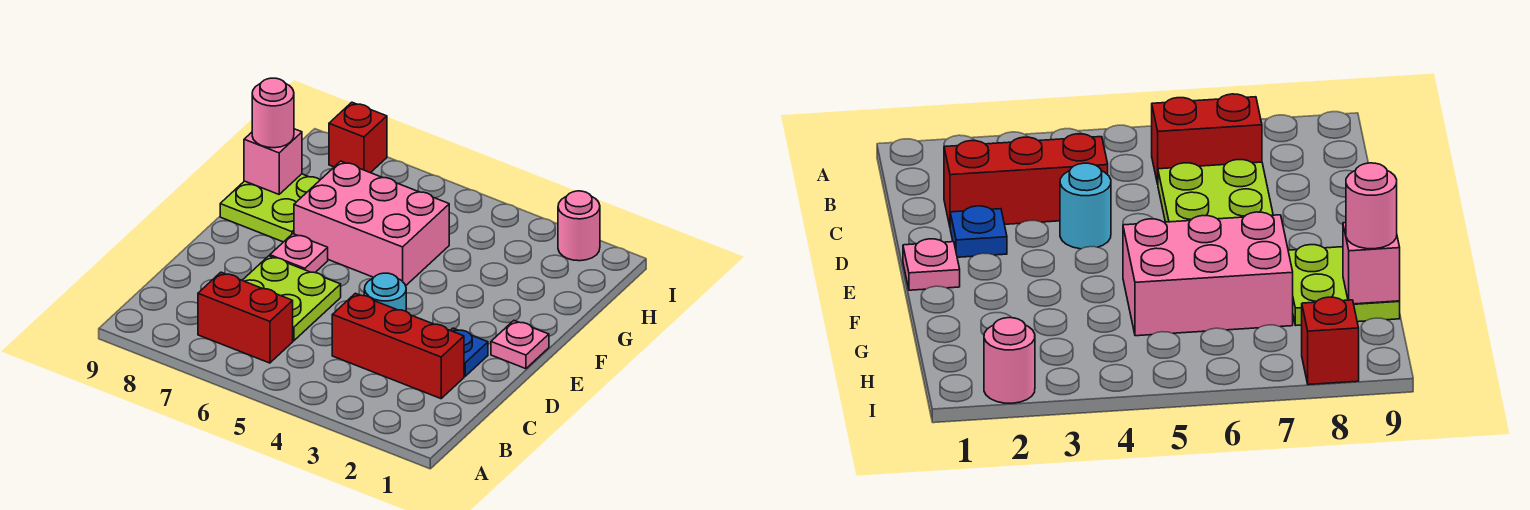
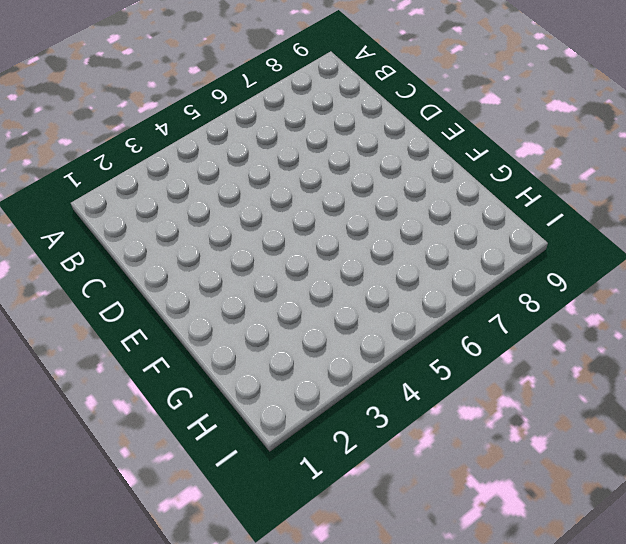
none -> red 1x2 brick [198,272,293,363]
none -> red 1x3 brick [332,293,464,399]
none -> lime 2x2 plate [242,256,341,341]

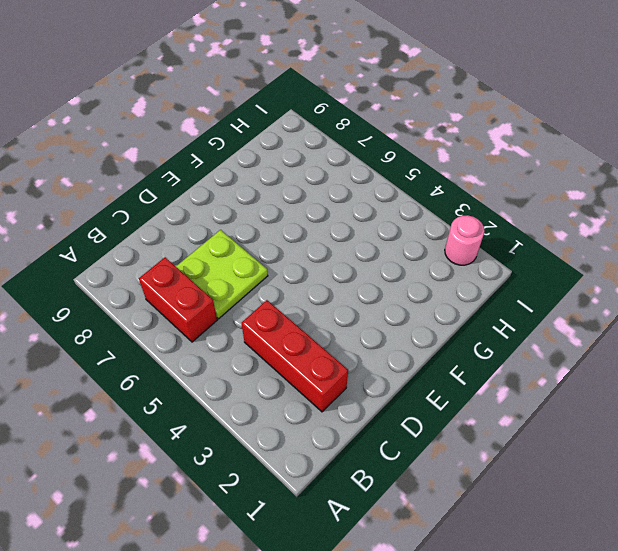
none -> blue 1x1 plate [450,328,488,376]
none -> cyan 1x1 round brick [364,273,406,311]
none -> pink 1x1 plate [491,321,549,369]

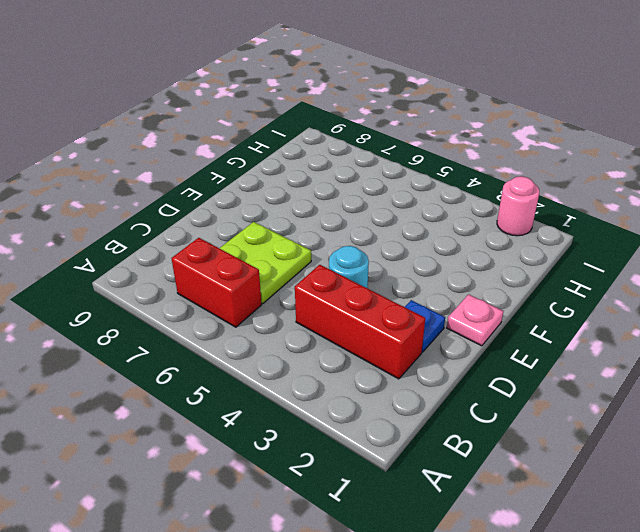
none -> pink 1x1 plate [270,234,328,273]
none -> pink 2x3 brick [294,161,449,286]
none -> lime 2x2 plate [220,174,320,242]

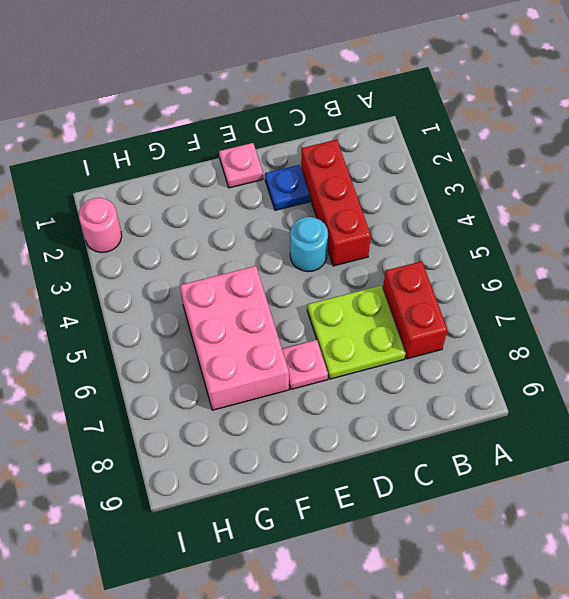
none -> lime 2x2 plate [220,174,320,242]
none -> red 1x1 brick [329,102,387,173]
none -> pink 1x1 brick [244,129,302,194]

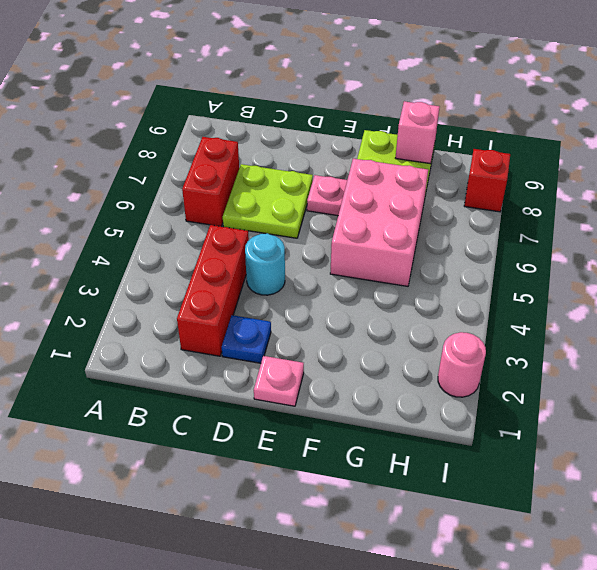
none -> pink 1x1 round brick [252,78,294,148]

